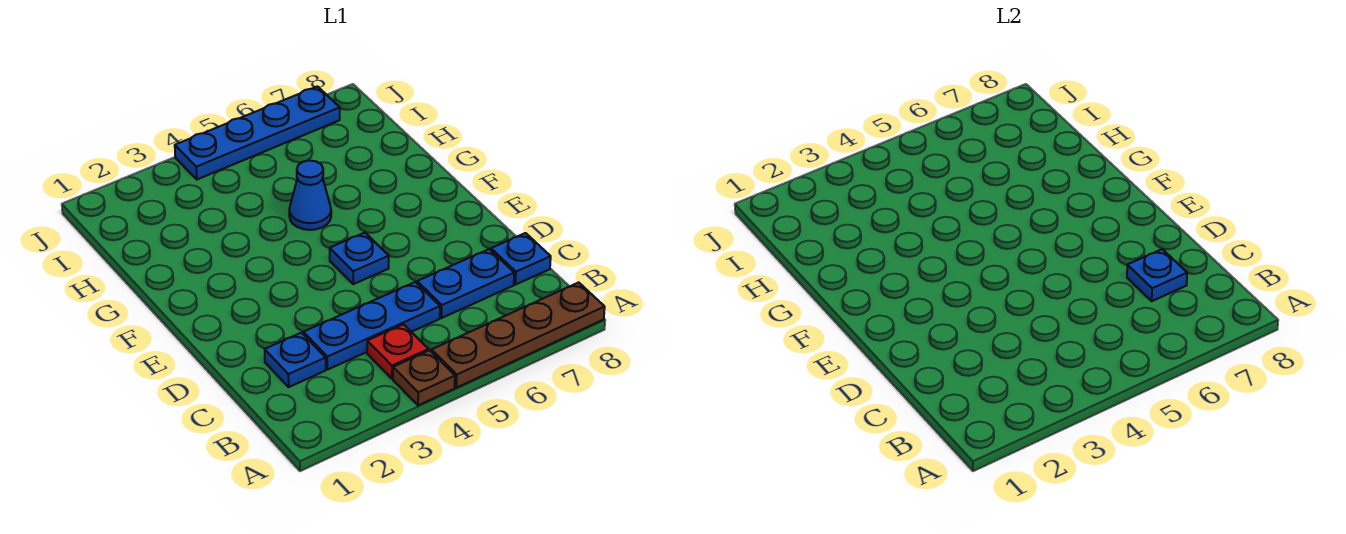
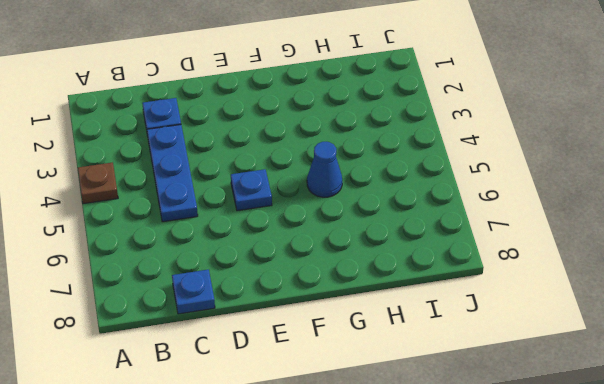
none -> brown 1x4 plate [431,282,605,388]
none -> red 1x1 plate [367,324,428,378]

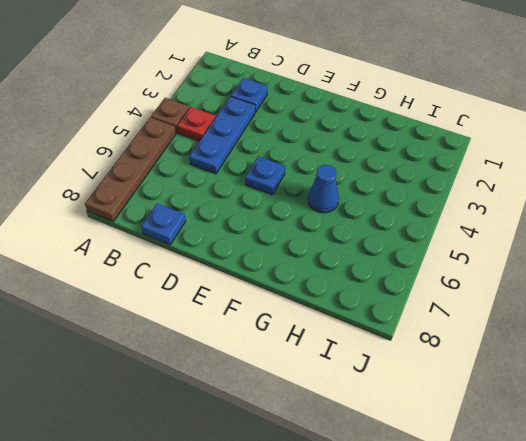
none -> blue 1x2 plate [417,249,514,318]
none -> blue 1x4 plate [175,86,340,179]

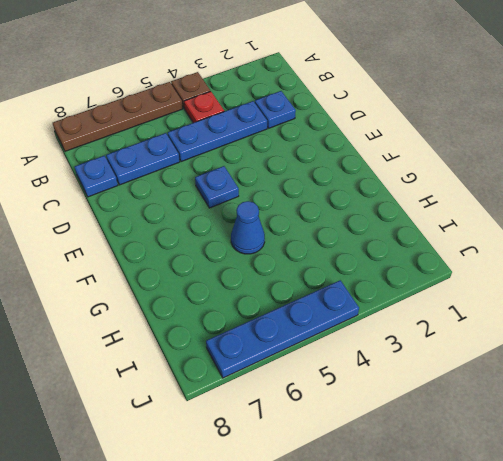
none -> blue 1x1 plate [1127,249,1187,301]

